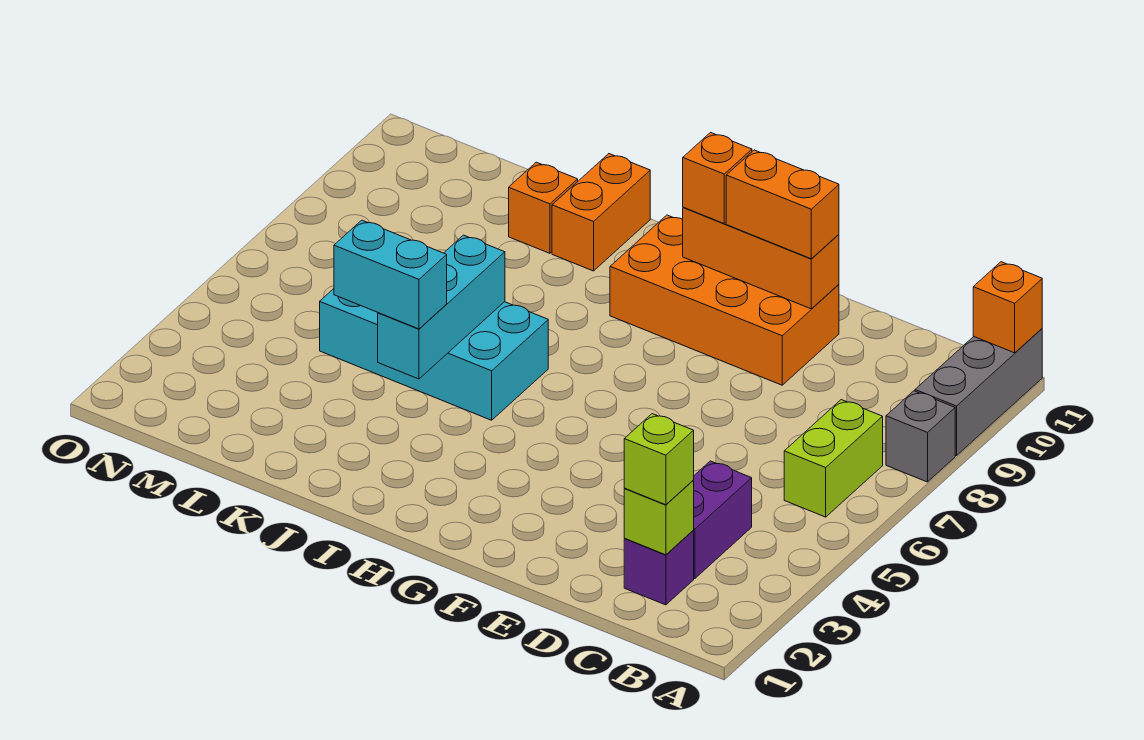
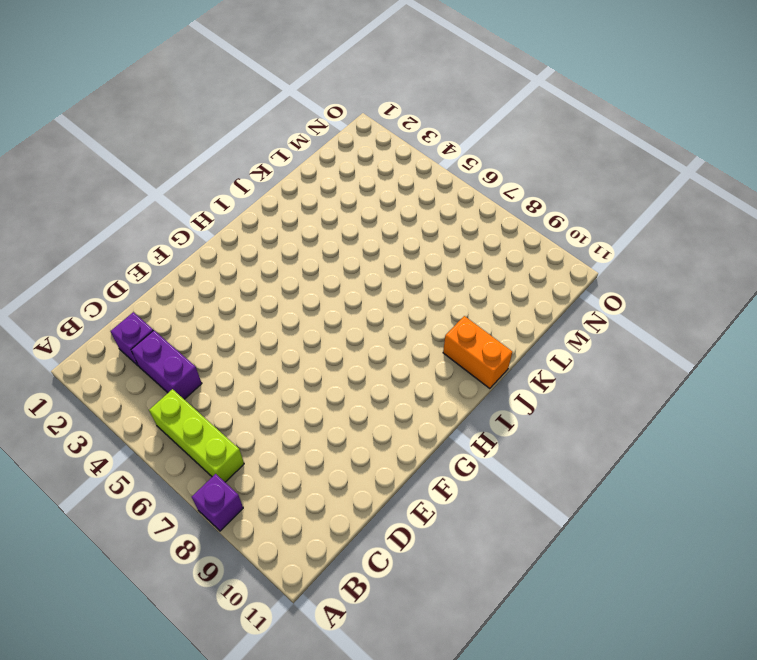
purple 1x1 brick [192,474,243,531] -> grey 1x1 brick [886,391,955,482]
lime 1x3 brick [149,389,244,482] -> lime 1x2 brick [784,400,883,517]
none -> grey 1x3 brick [915,329,1042,456]
none -> orange 2x4 brick [610,215,839,385]
none -> cyan 2x4 brick [320,289,548,420]

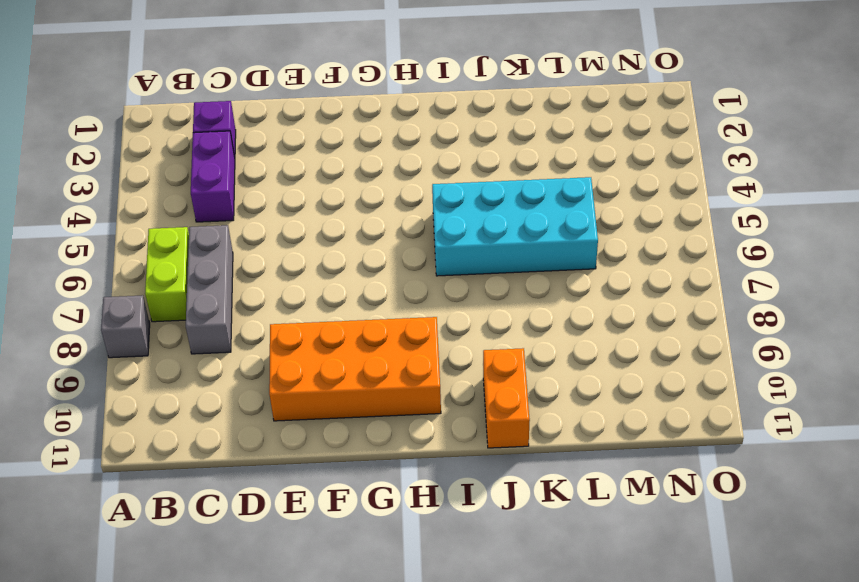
grey 1x3 brick [186,225,233,354] -> grey 1x3 brick moved to [915,329,1042,456]
none -> orange 1x1 brick [509,162,578,253]
none -> orange 1x1 brick [973,262,1042,353]
none -> lime 1x1 brick [624,481,694,555]

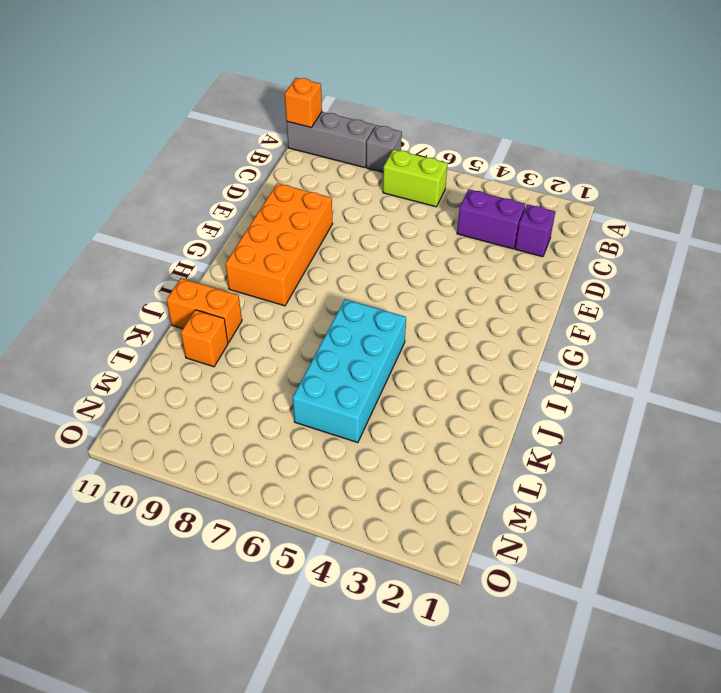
none -> lime 1x1 brick [624,481,694,555]
none -> orange 1x3 brick [683,207,839,309]
none -> cyan 1x3 brick [378,235,505,379]

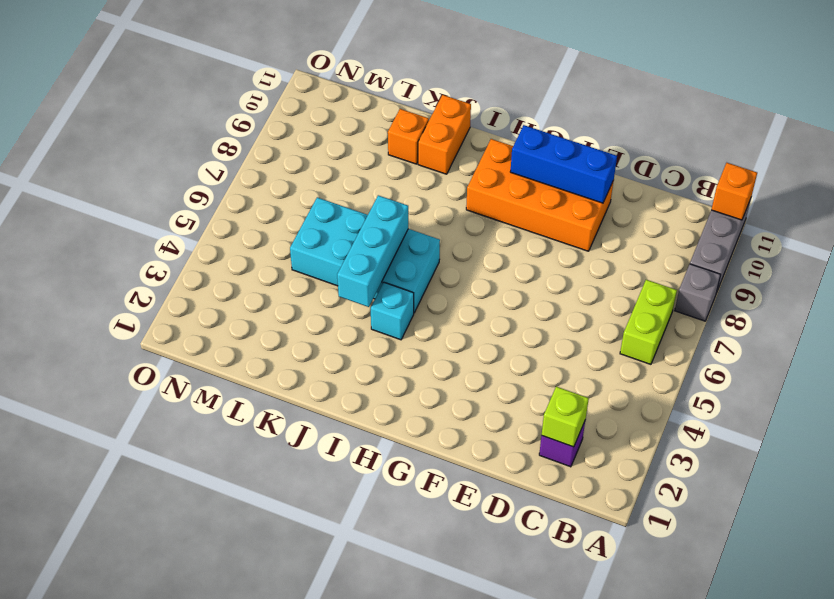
blue 1x3 brick [510,125,617,203] -> orange 1x3 brick [683,207,839,309]
cyan 1x1 brick [371,282,414,340] -> none
none -> purple 1x2 brick [693,461,752,579]
none -> lime 1x1 brick [624,414,694,505]
none -> orange 1x2 brick [726,150,839,259]

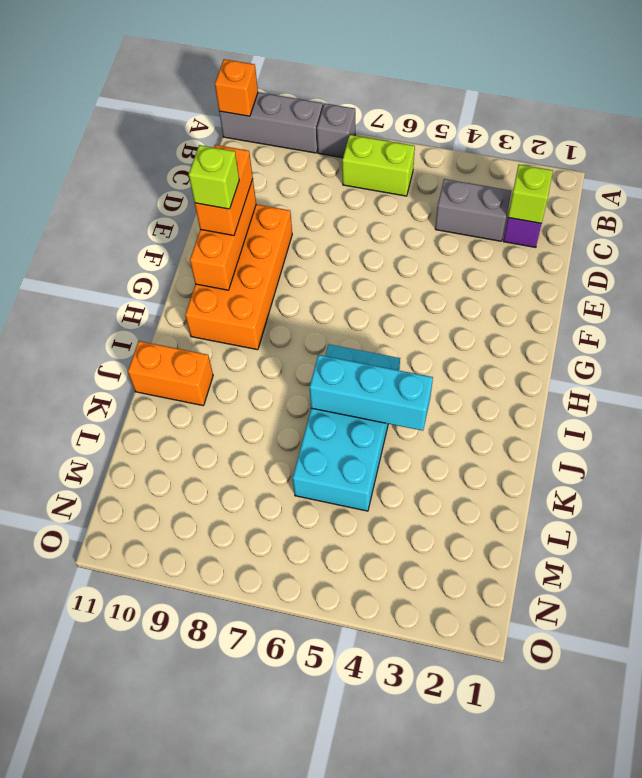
grey 1x2 brick [435,179,511,241] -> purple 1x2 brick [693,461,752,579]
lime 1x1 brick [189,145,239,209] -> lime 1x1 brick moved to [624,414,694,505]
none -> orange 1x1 brick [509,162,578,253]
none -> orange 1x1 brick [683,133,752,223]
none -> cyan 1x2 brick [334,220,447,329]

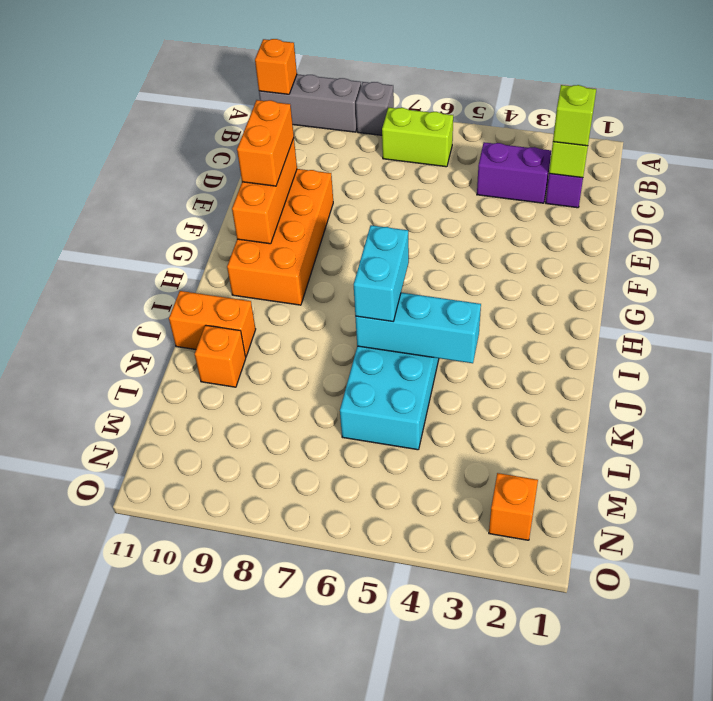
cyan 1x2 brick [354,225,409,321] -> cyan 1x2 brick moved to [334,220,447,329]
orange 1x1 brick [489,473,538,540] -> orange 1x1 brick moved to [683,133,752,223]

